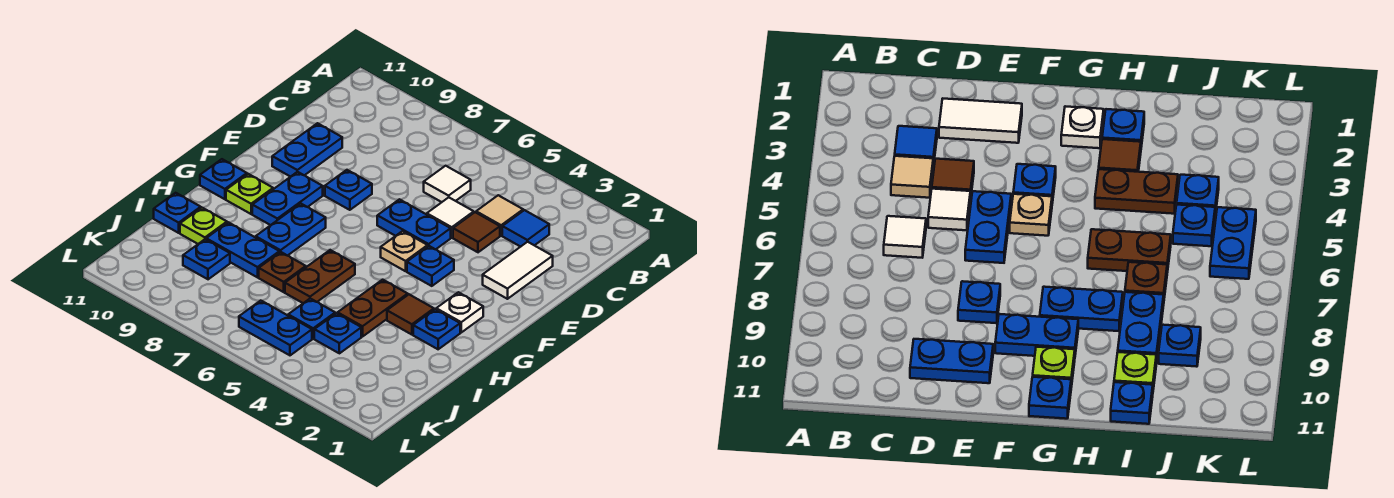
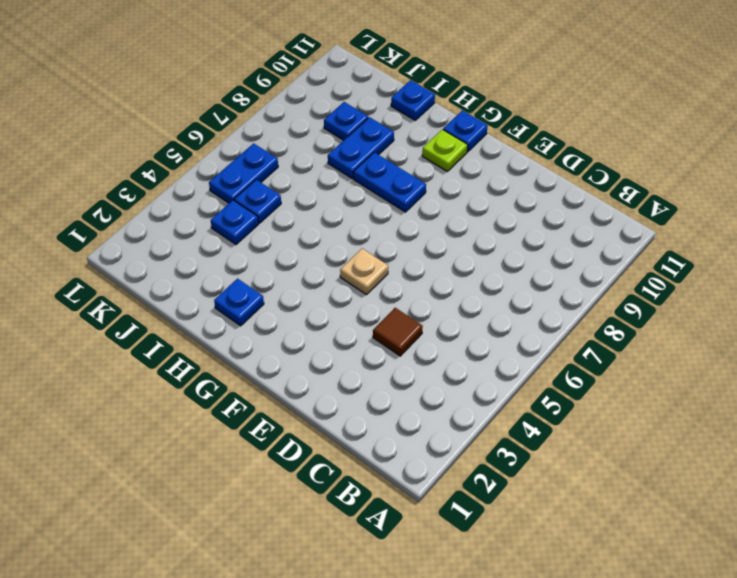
none -> blue 1x1 tile [502,210,549,247]
none -> tan 1x1 tile [476,195,523,235]
none -> white 1x1 tile [424,166,471,202]

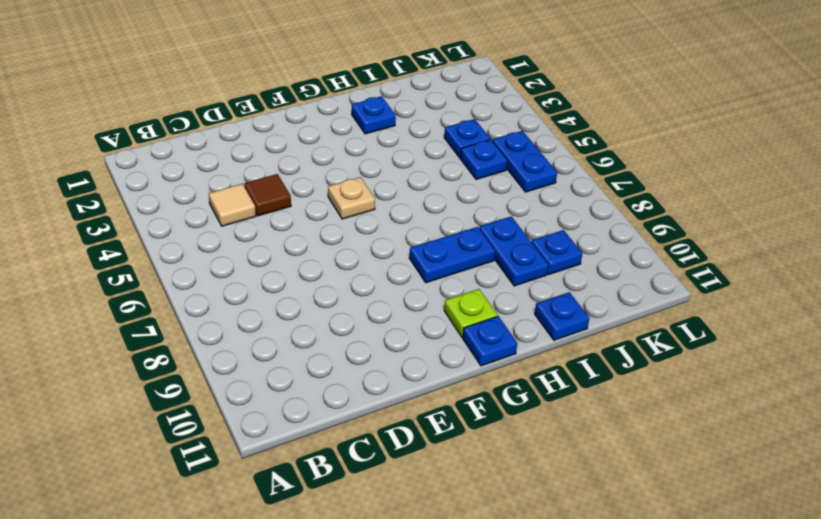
none -> blue 1x1 tile [502,210,549,247]
none -> white 1x1 tile [424,166,471,202]
none -> white 1x2 tile [483,242,553,299]

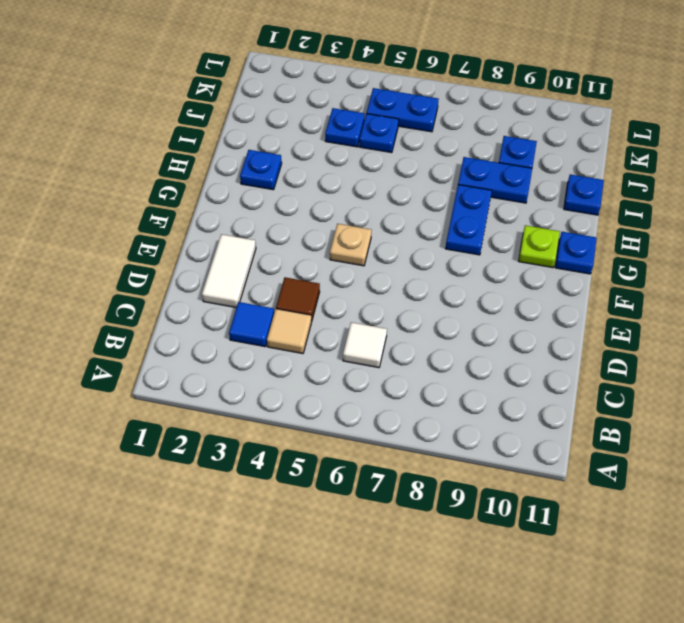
none -> white 1x1 tile [427,197,474,237]
none -> blue 1x2 plate [272,123,342,177]
none -> blue 1x2 plate [377,199,451,249]

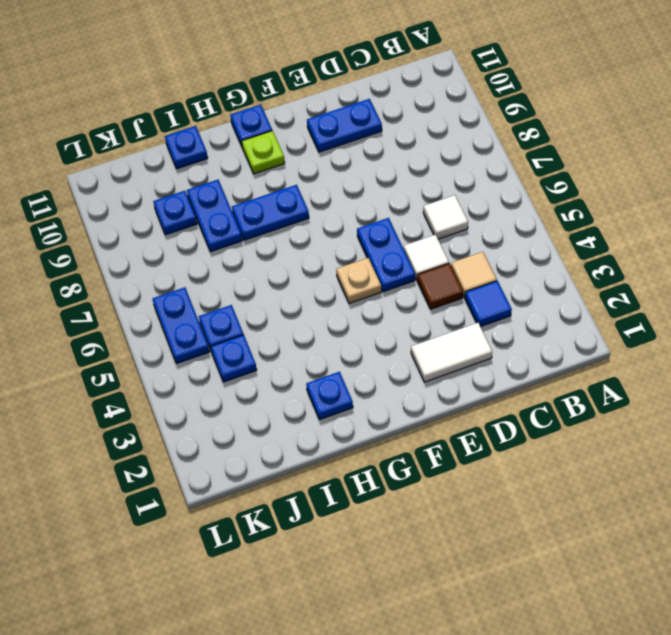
none -> blue 1x1 plate [325,170,372,210]
none -> blue 1x1 plate [407,246,454,286]
none -> blue 1x2 plate [252,172,323,225]

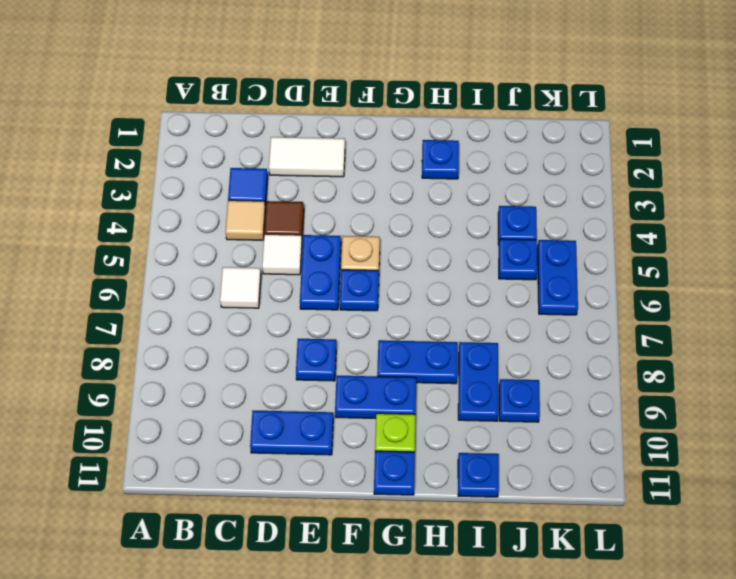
blue 1x1 plate [340,270,379,311] -> blue 1x1 plate moved to [407,246,454,286]
none -> white 1x1 plate [436,292,483,332]
none -> brown 1x1 tile [387,294,434,335]
none -> brown 1x2 plate [337,280,408,337]

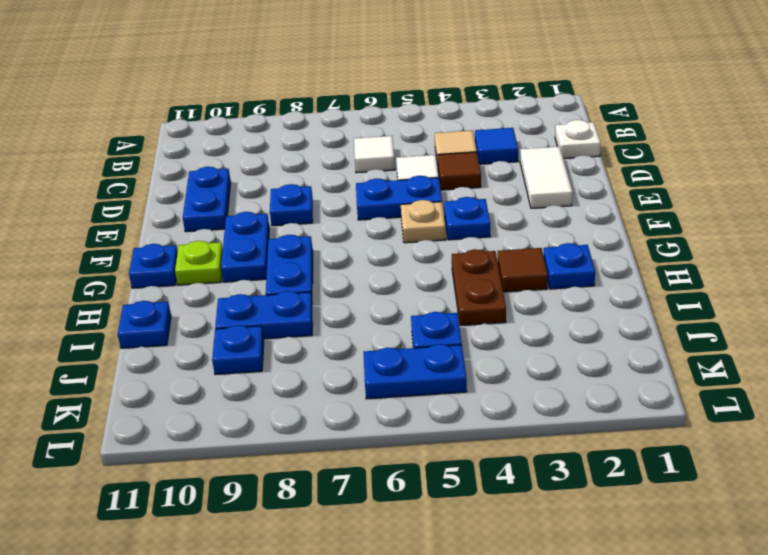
white 1x1 plate [555,120,601,159] -> white 1x1 plate moved to [436,292,483,332]
none -> brown 1x2 plate [285,250,355,303]
none -> brown 1x1 plate [259,252,306,292]
none -> lime 1x1 plate [180,208,227,244]

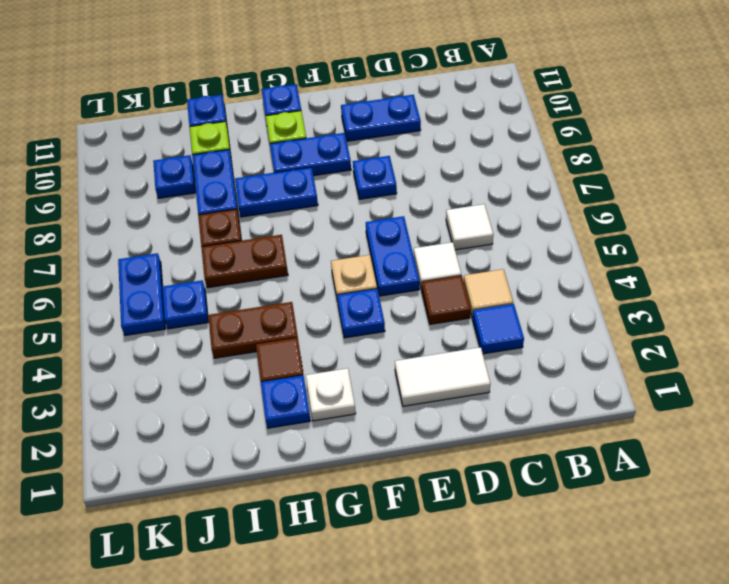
none -> blue 1x1 plate [314,313,361,353]

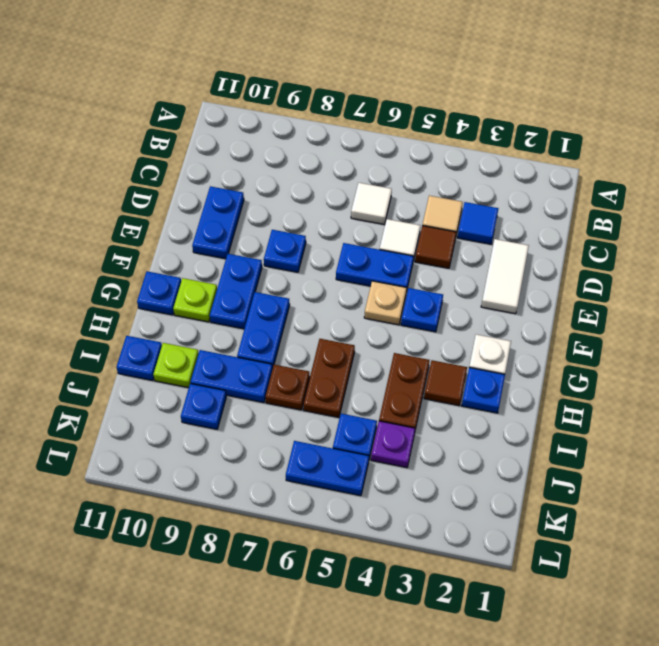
purple 1x1 plate [371,421,415,468] -> blue 1x1 plate [314,313,361,353]

